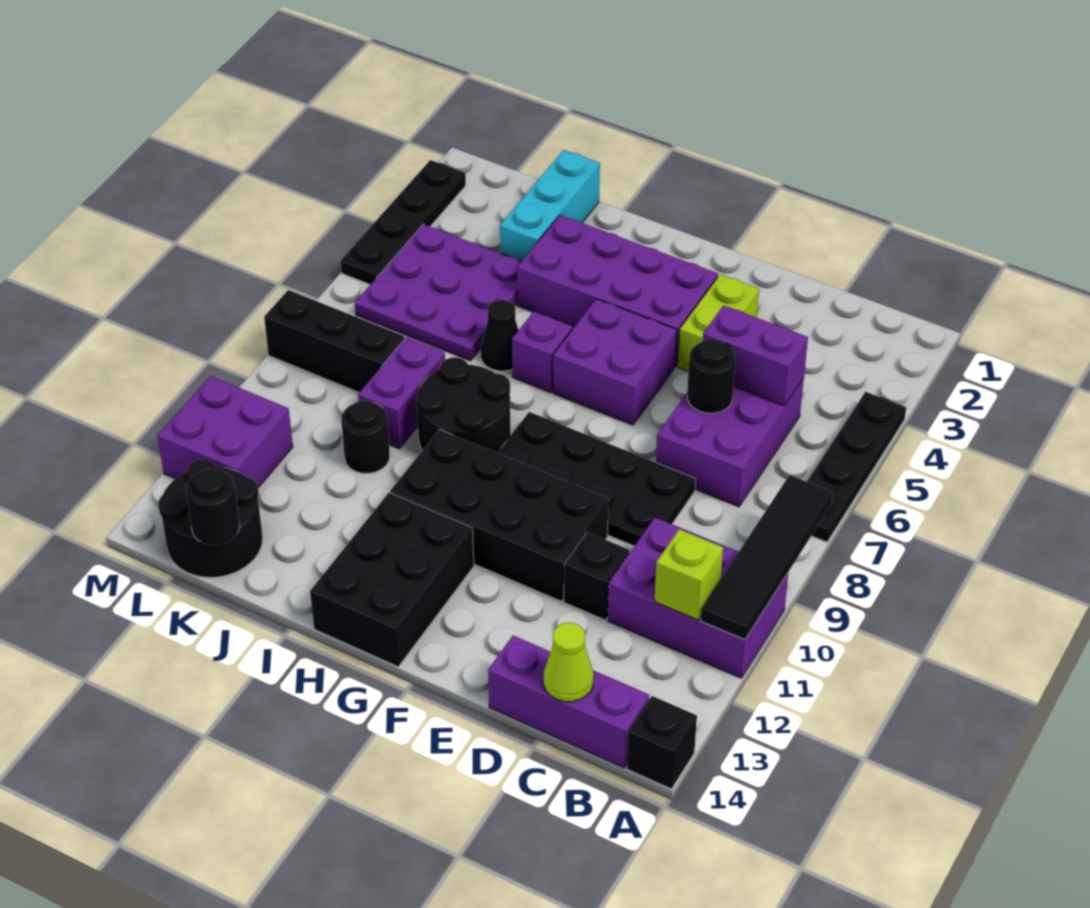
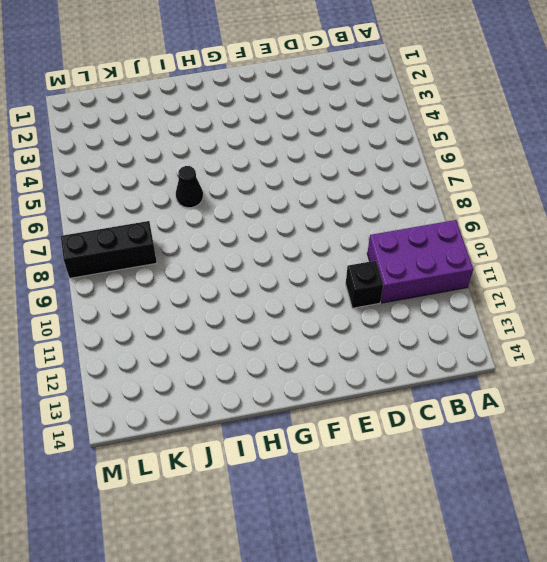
none -> black 1x4 plate [807,392,906,542]
none -> black 1x1 brick [627,696,697,789]
none -> purple 1x3 brick [488,636,649,768]

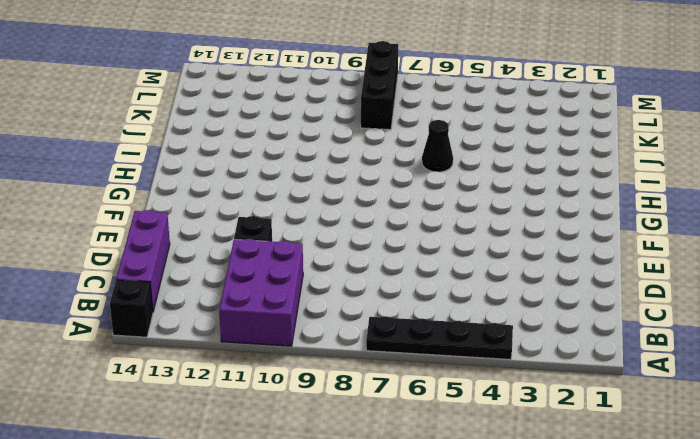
none -> purple 2x3 brick [656,378,804,507]
none -> black 2x4 plate [498,412,696,546]
none -> lime 1x2 brick [678,274,759,372]

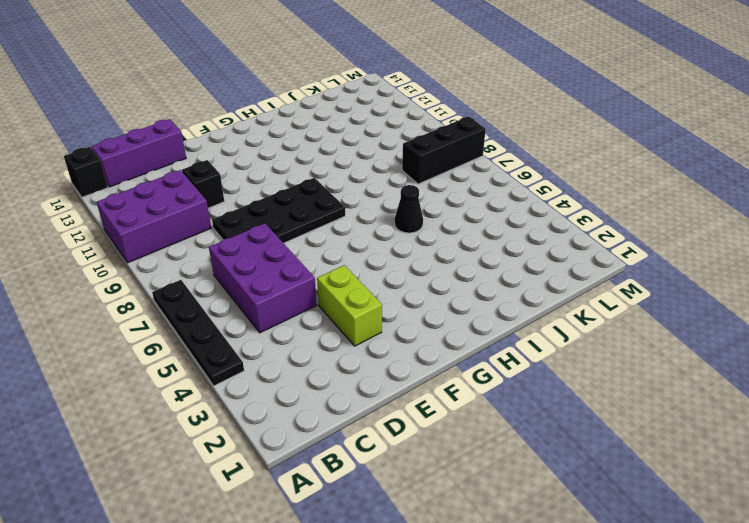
none -> black 2x4 brick [390,429,608,601]
none -> purple 2x4 brick [517,215,718,367]
none -> purple 2x2 brick [553,299,677,425]

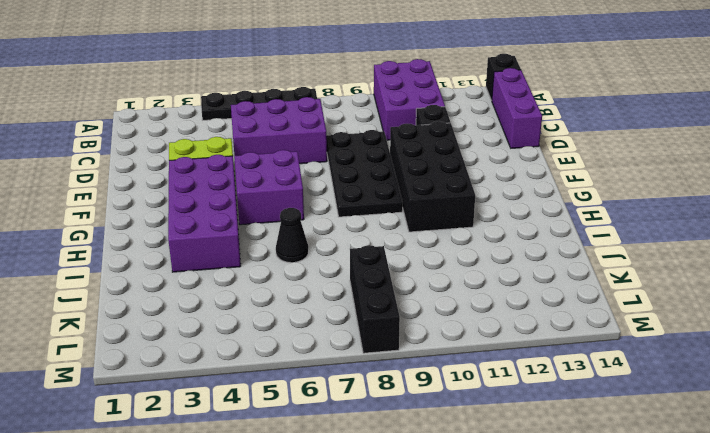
none -> black 2x3 brick [310,493,474,667]
none -> purple 1x1 brick [512,312,572,393]
none -> black 2x2 round brick [416,357,511,453]

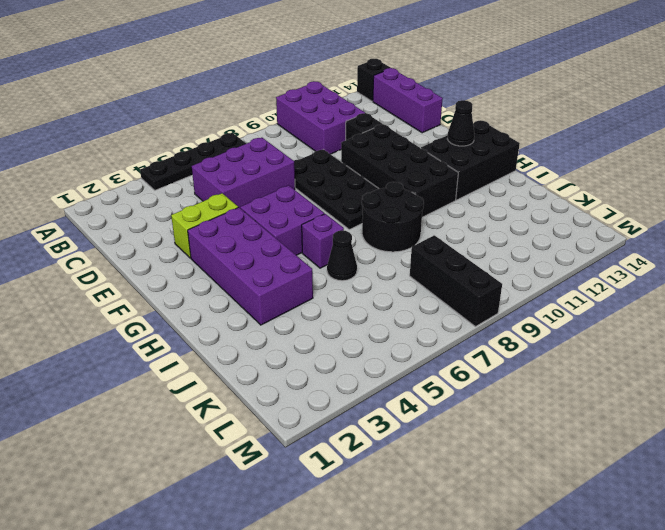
black 1x1 cone [447,100,474,146] -> none
none -> cyan 1x3 brick [500,150,600,261]
none -> purple 3x3 plate [355,224,521,361]
none -> purple 1x2 brick [358,337,445,449]

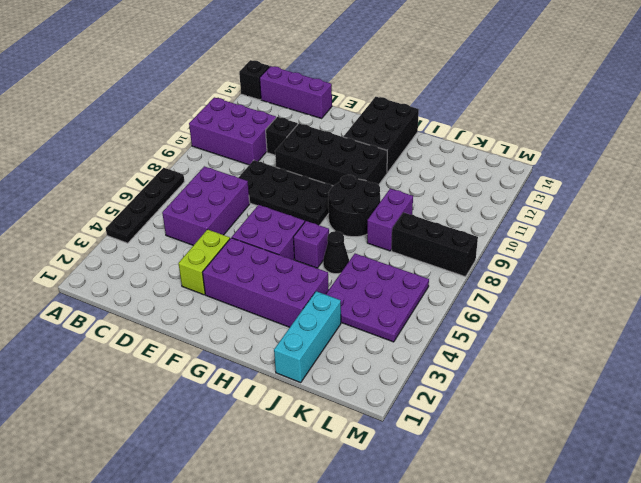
none -> black 1x1 round brick [341,401,390,473]
none -> black 2x2 round brick [158,459,263,577]
none -> purple 2x2 brick [157,376,293,488]

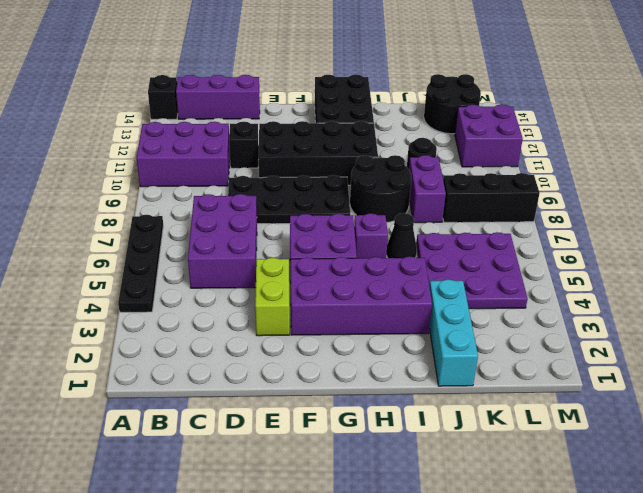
none -> black 1x4 plate [340,160,466,285]
none -> black 1x4 tile [701,475,833,640]
none -> lime 1x1 brick [654,529,723,620]

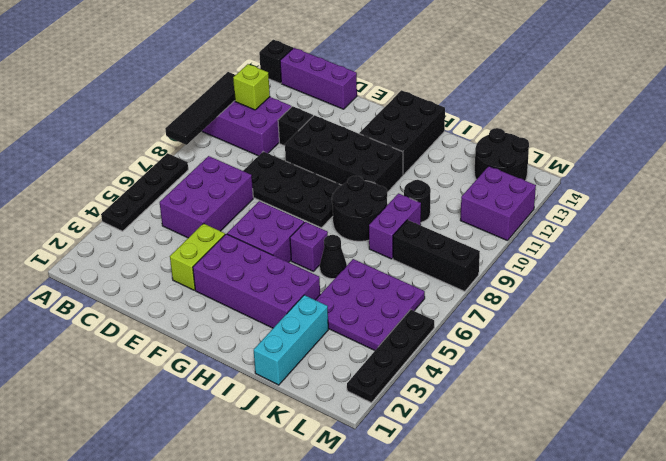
none -> purple 1x2 brick [703,305,808,406]
none -> lime 1x1 cone [543,623,594,702]
none -> black 1x1 round brick [687,339,735,413]

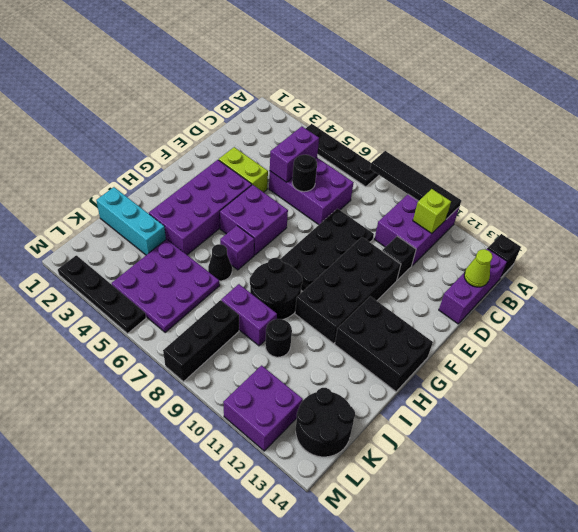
none -> black 1x1 round brick [186,469,240,545]

